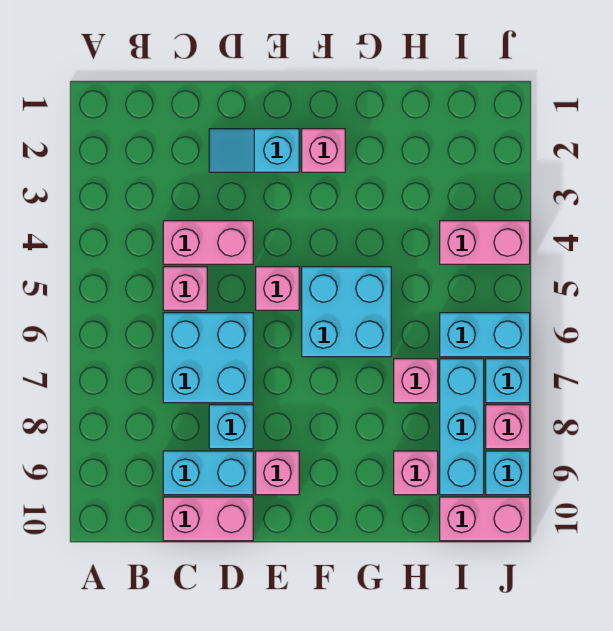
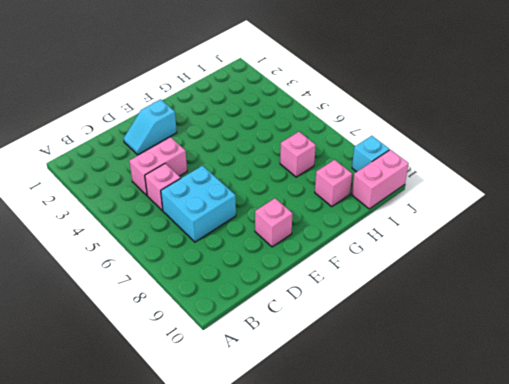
none -> cyan 1x2 brick [163,451,253,495]
none -> pink 1x2 brick [163,497,253,541]
none -> cyan 1x1 brick [209,405,253,449]

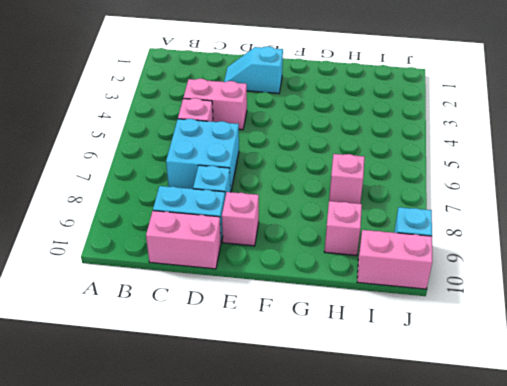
none -> pink 1x1 brick [256,267,299,310]
none -> pink 1x1 brick [302,129,345,172]
none -> cyan 2x2 brick [302,267,391,357]

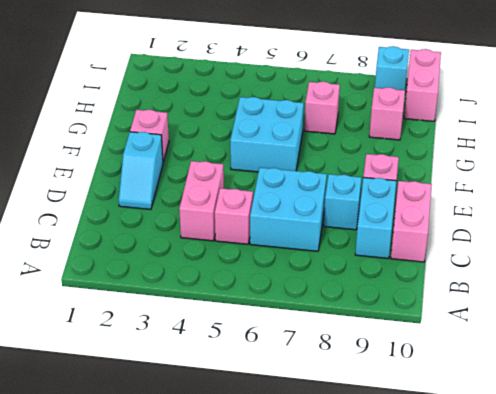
none -> pink 1x1 brick [256,267,299,310]
none -> pink 1x2 brick [440,221,530,264]
none -> cyan 1x2 brick [440,313,530,357]

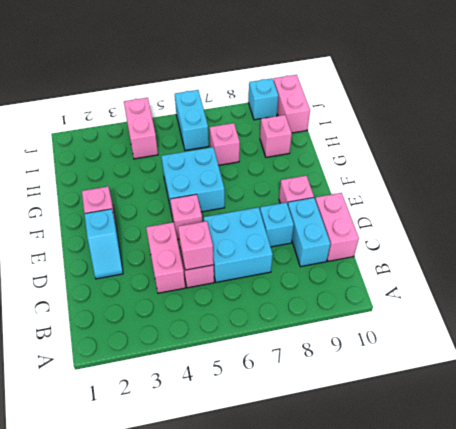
pink 1x1 brick [178,221,214,270] -> pink 1x1 brick moved to [486,405,530,449]
none -> cyan 1x3 brick [440,359,484,495]
none -> cyan 1x1 brick [486,359,530,403]

